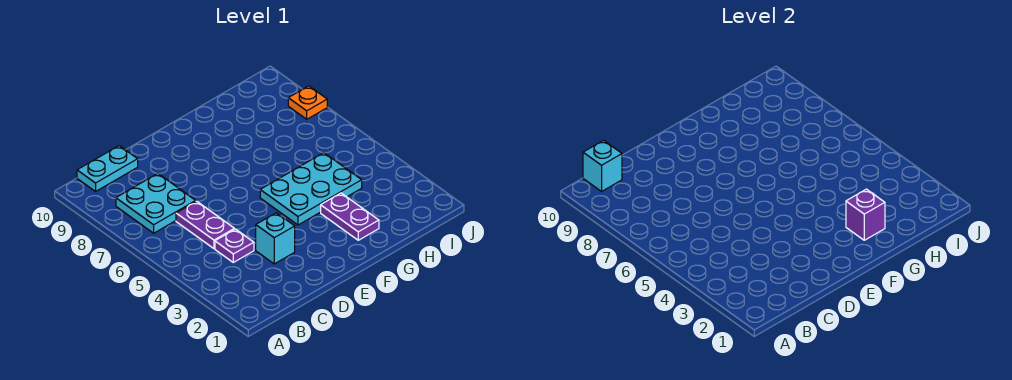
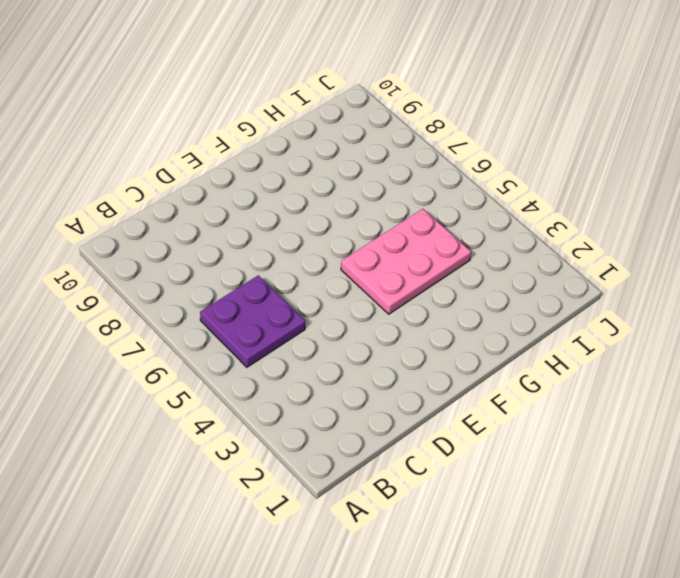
purple 2x2 plate [200,275,305,367] -> purple 1x2 plate [176,201,234,248]
pink 2x3 plate [341,209,471,314] -> cyan 2x3 plate [260,153,362,225]
none -> cyan 2x2 plate [116,173,196,233]
none -> cyan 1x2 plate [77,146,138,191]

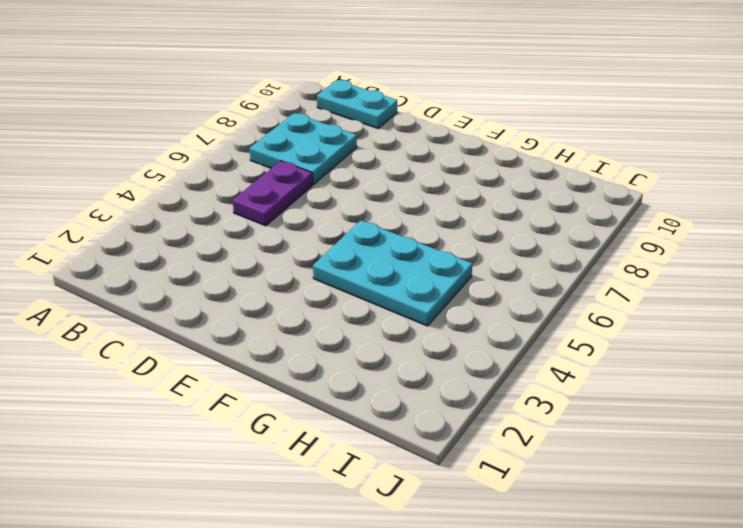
none -> purple 1x1 plate [215,229,254,262]
none -> cyan 1x1 brick [256,213,295,264]

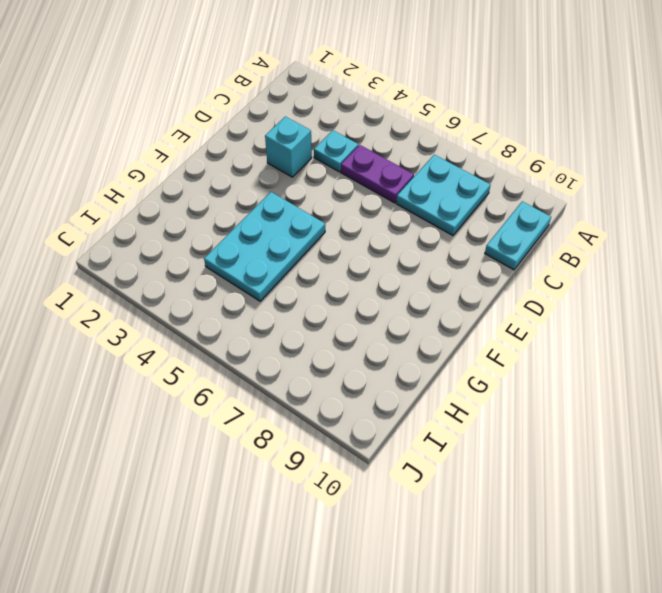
cyan 1x1 plate [314,130,358,172] -> purple 1x1 plate [215,229,254,262]
none -> purple 1x2 plate [321,193,379,240]
none -> orange 1x1 plate [288,86,327,119]

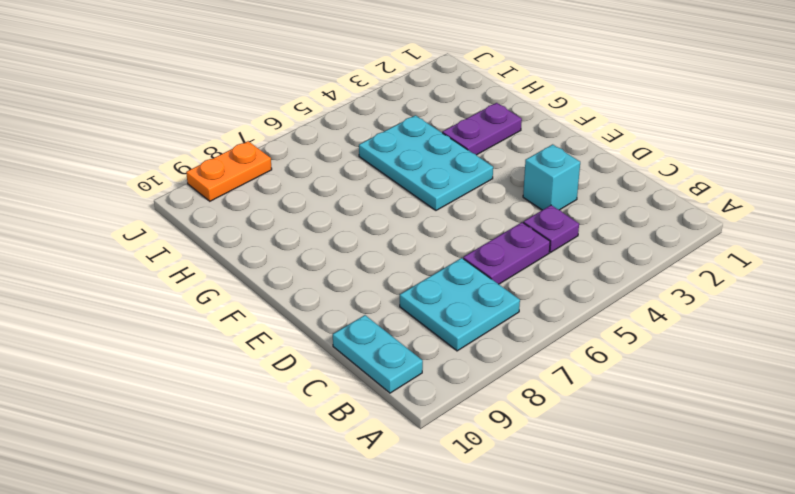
orange 1x2 plate [186,141,272,201] -> orange 1x1 plate [288,86,327,119]
none -> cyan 1x1 brick [583,140,622,191]
none -> purple 1x1 brick [846,189,885,240]

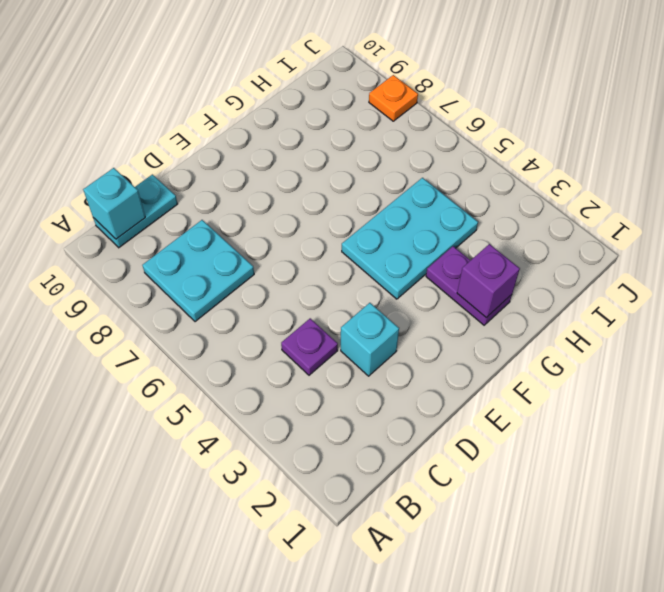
none -> purple 1x2 plate [176,201,234,248]

